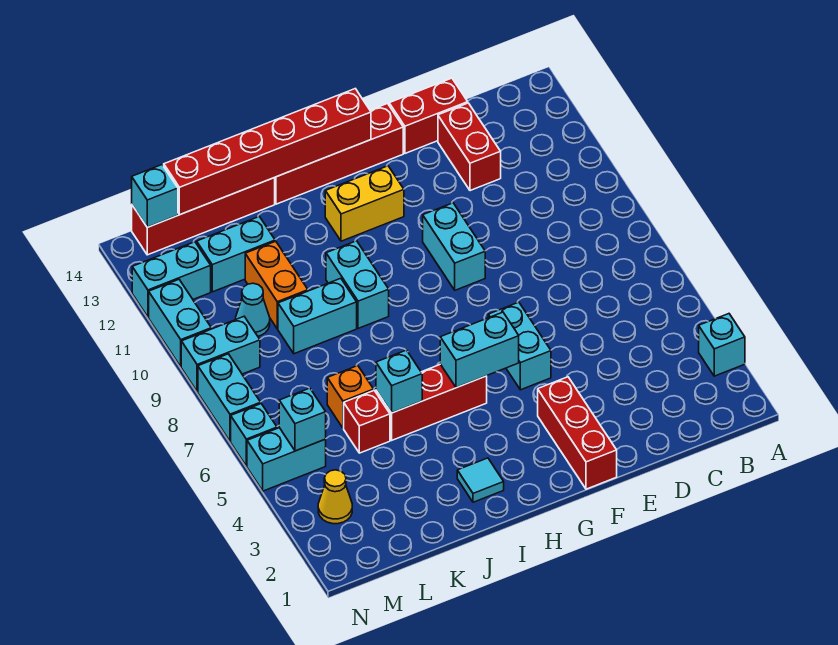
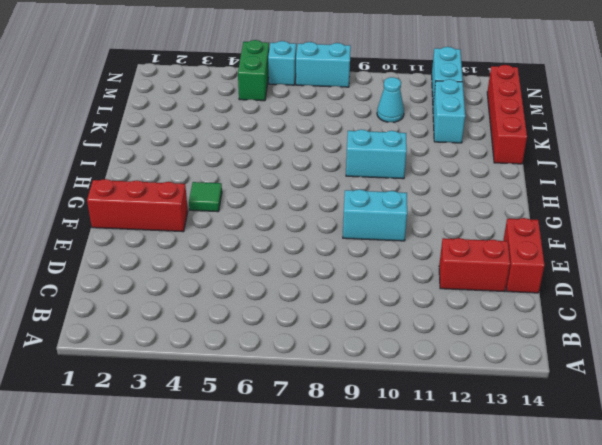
green 1x1 tile [189,182,222,212] -> none
green 1x2 brick [238,40,269,101] -> cyan 1x2 brick [247,428,326,491]
none -> cyan 1x1 brick [699,314,745,376]
none -> cyan 1x2 brick [488,302,551,390]
none -> red 1x4 brick [275,104,403,204]
none -> yellow 1x2 brick [325,166,404,241]

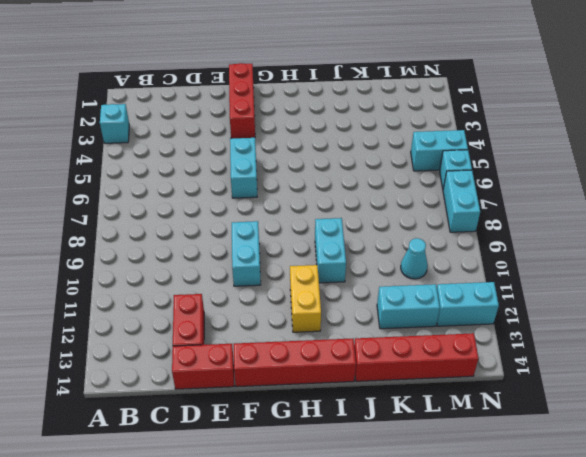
yellow 1x2 brick [290,265,321,332] -> yellow 1x2 brick turned to [325,166,404,241]
none -> red 1x3 brick [376,364,487,440]
none -> cyan 1x1 tile [457,458,504,502]
none -> cyan 1x2 brick [278,278,357,354]
none -> red 1x1 brick [344,391,390,453]

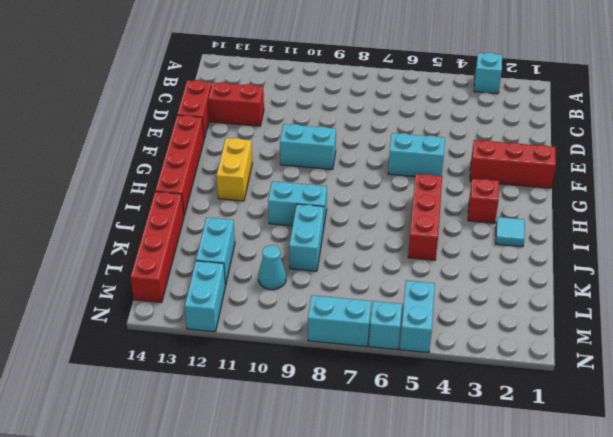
red 1x1 brick [468,179,499,223] -> red 1x1 brick moved to [344,391,390,453]
none -> orange 1x1 brick [327,366,374,428]
none -> orange 1x2 brick [245,241,308,329]
none -> yellow 1x1 cone [318,470,352,524]
none -> cyan 1x2 brick [181,317,260,392]

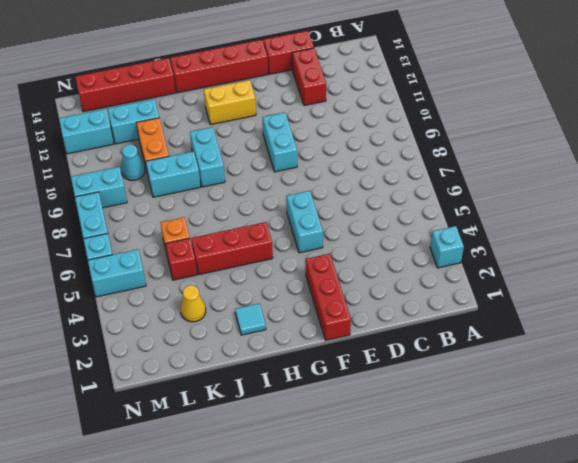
yellow 1x1 cone [180,285,206,322] -> yellow 1x1 cone moved to [318,470,352,524]
none -> cyan 1x2 brick [149,280,211,367]
none -> cyan 1x2 brick [440,312,519,388]
none -> red 1x6 brick [164,89,371,215]
none -> cyan 1x1 brick [376,350,422,413]

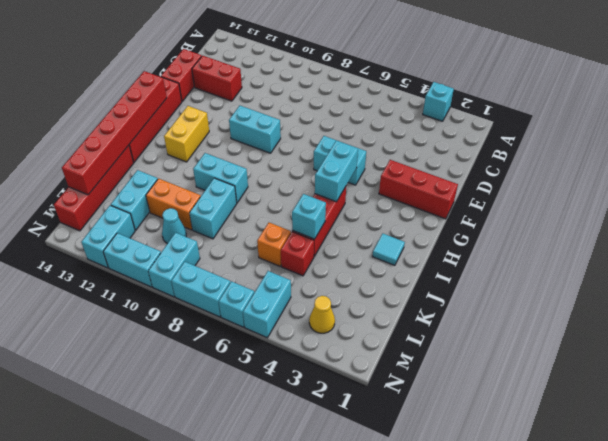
none -> cyan 1x1 brick [279,388,326,451]
none -> cyan 1x1 brick [132,165,178,227]

